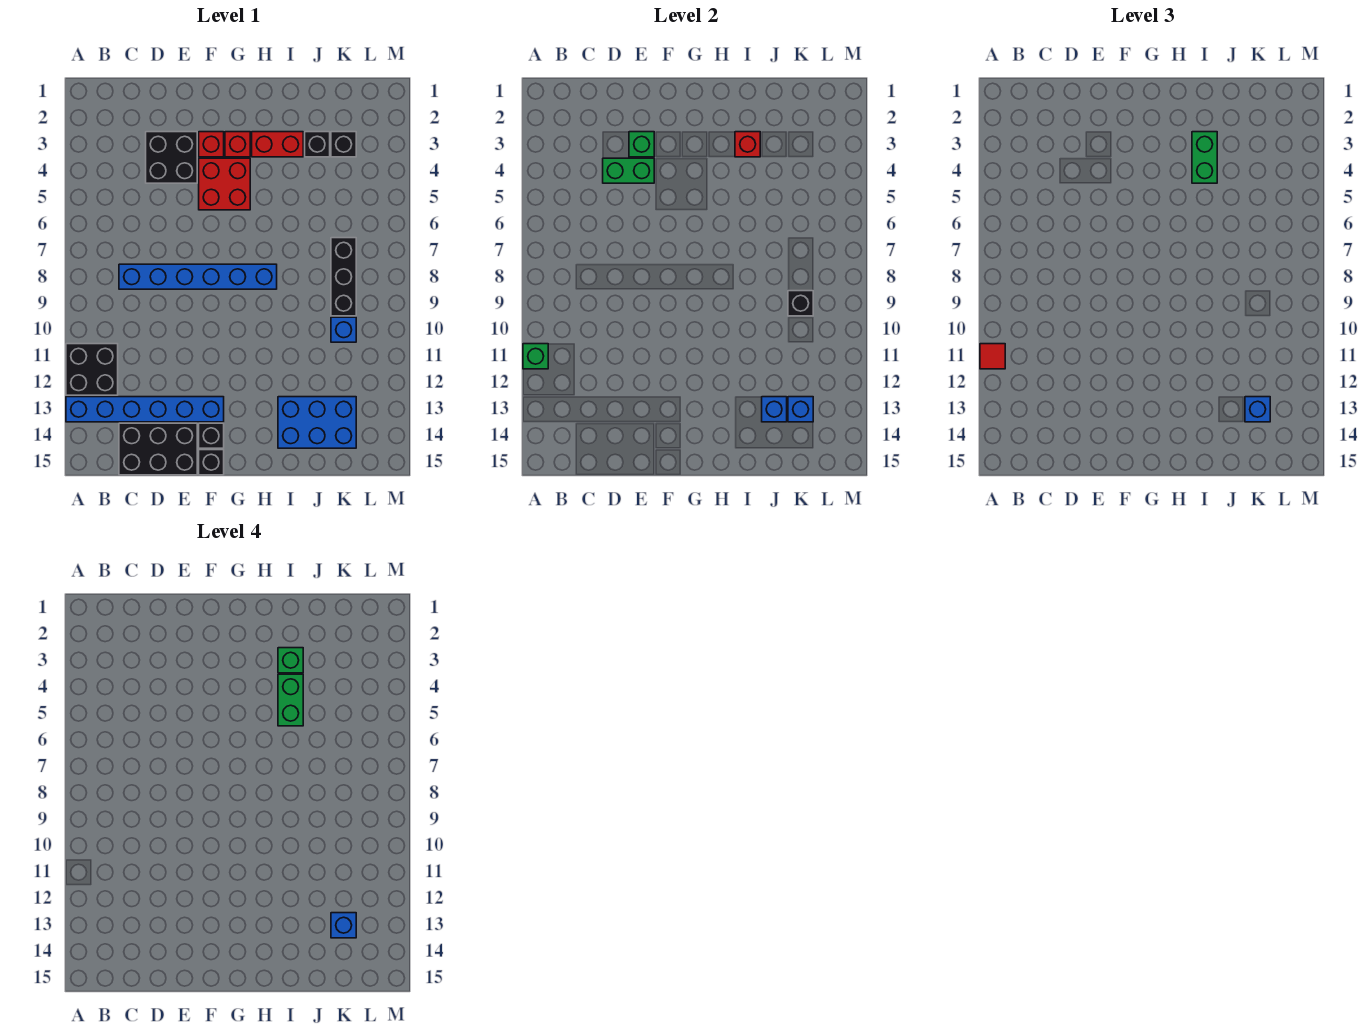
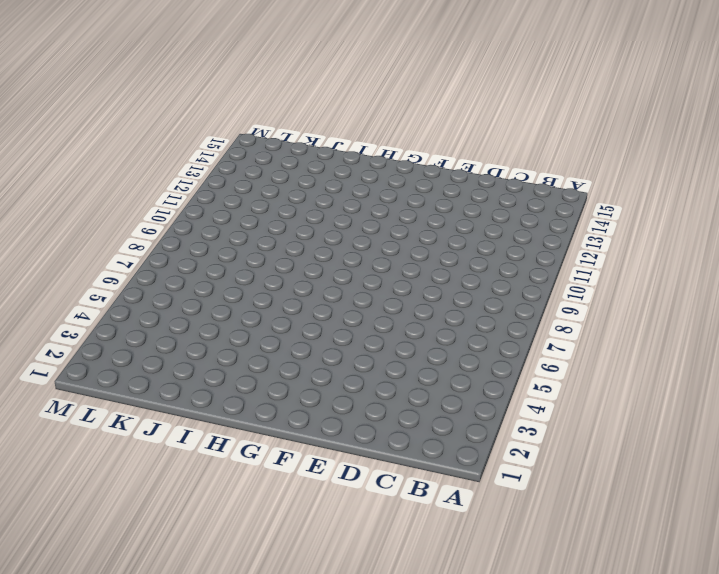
none -> black 2x2 brick [66,344,118,395]
none -> blue 1x6 brick [66,397,224,422]
none -> blue 1x6 brick [119,264,277,289]

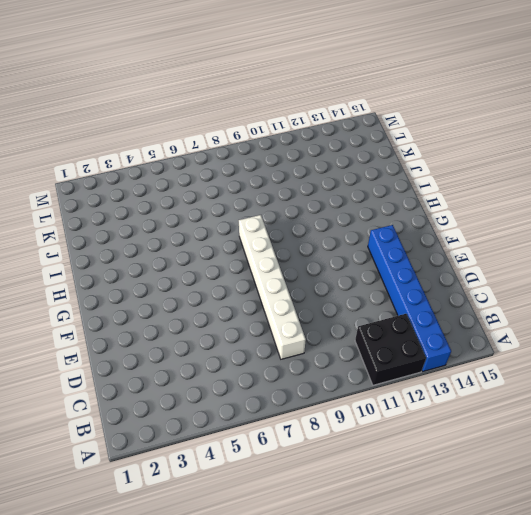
white 1x6 brick [239,215,306,359] -> blue 1x6 brick [119,264,277,289]
none -> black 2x3 brick [119,423,197,475]
none -> black 2x2 brick [146,132,197,183]
none -> red 1x1 brick [199,132,224,157]

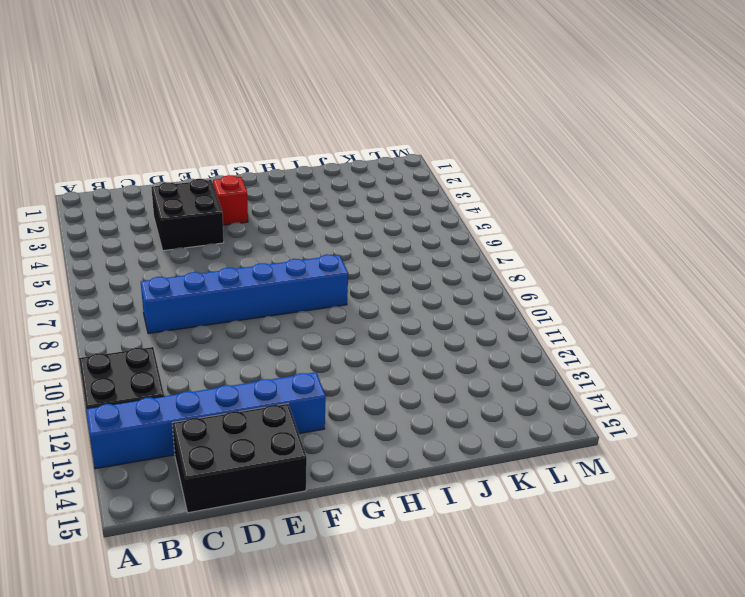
none -> red 2x2 brick [199,158,250,210]
none -> black 1x1 brick [199,423,224,448]
none -> black 1x1 brick [199,450,224,475]

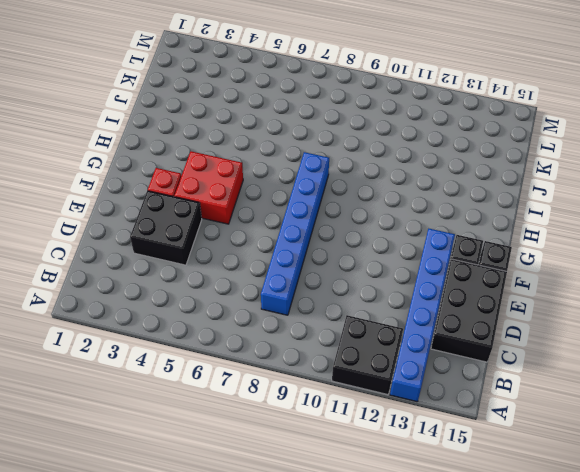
none -> red 1x1 brick [225,132,250,157]
none -> red 1x2 brick [252,132,303,157]
none -> blue 2x3 brick [278,397,356,448]

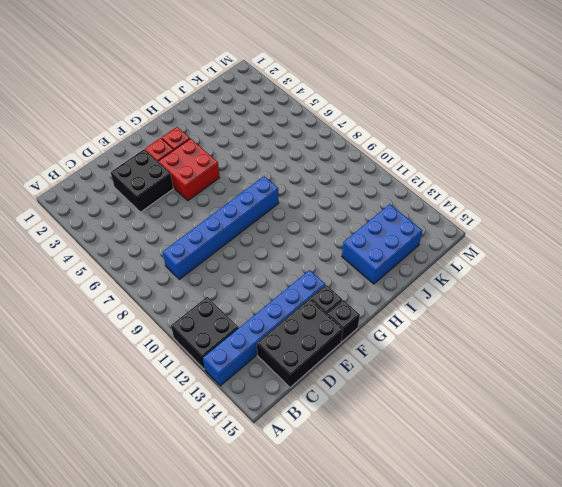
none -> red 1x2 brick [252,132,303,157]
none -> black 1x1 brick [305,132,330,157]
none -> black 1x1 brick [331,132,356,157]

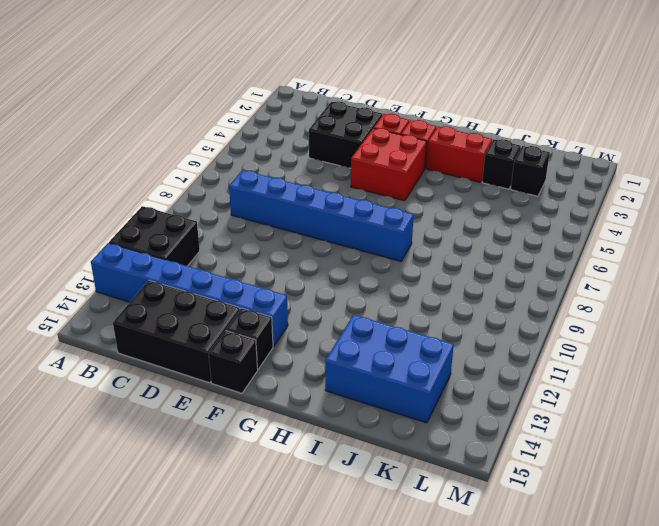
none -> black 1x3 brick [331,238,356,316]
none -> blue 1x1 brick [331,317,356,342]
none -> green 1x1 brick [523,344,548,369]

